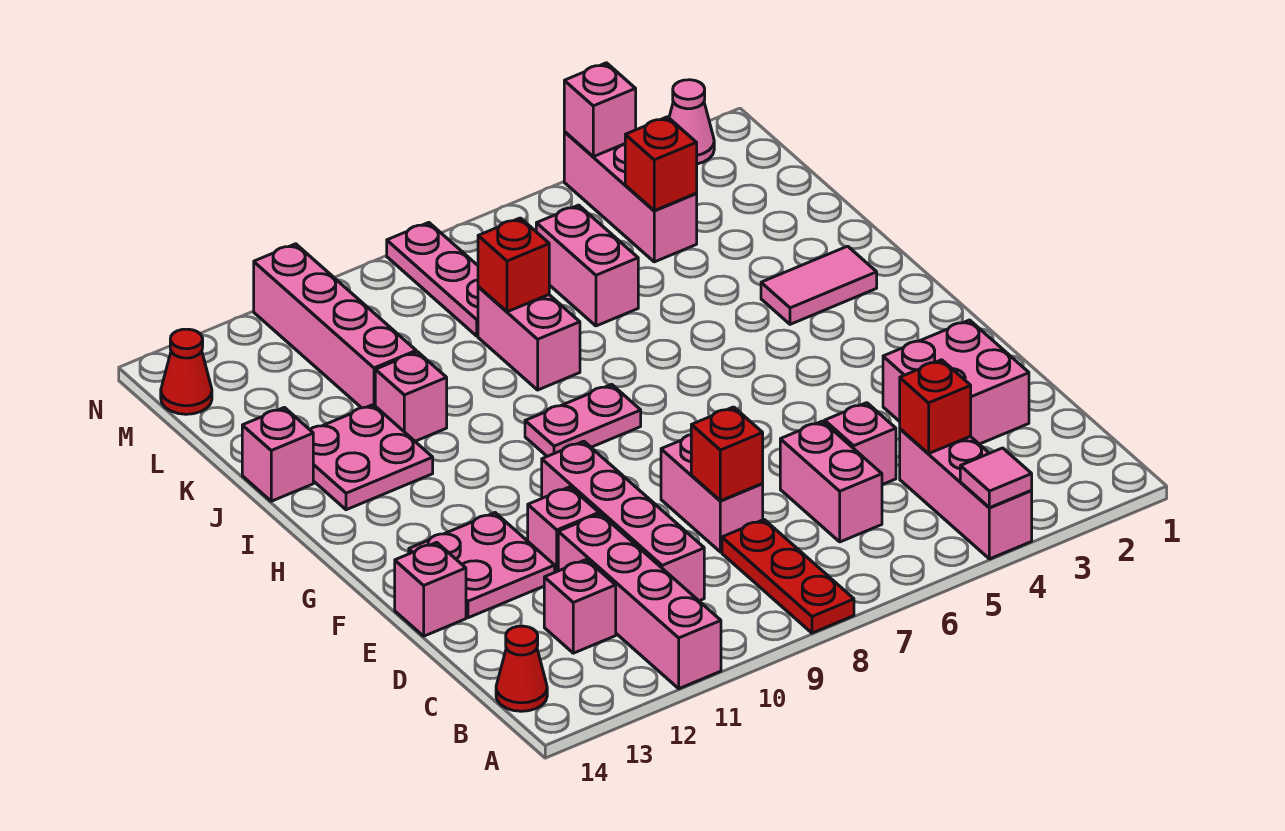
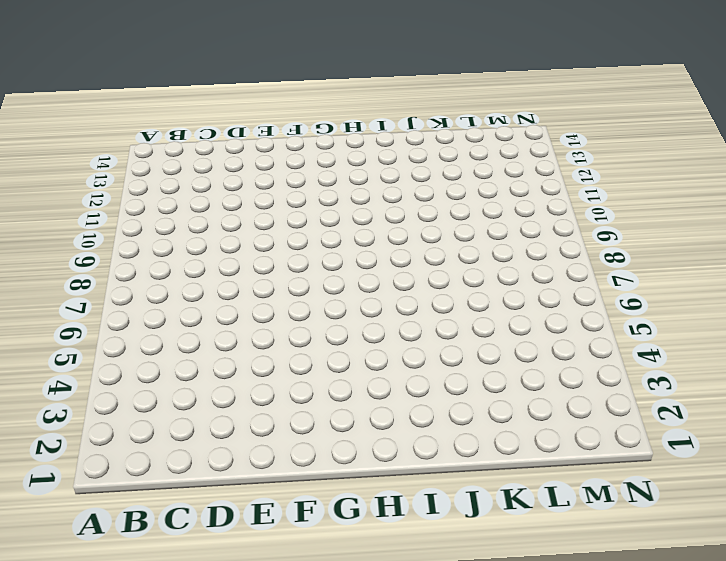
none -> pink 1x3 brick [900,429,1032,559]
none -> red 1x3 plate [722,520,854,633]
none -> pink 1x4 brick [558,514,721,689]
none -> red 1x1 cone [496,626,547,711]

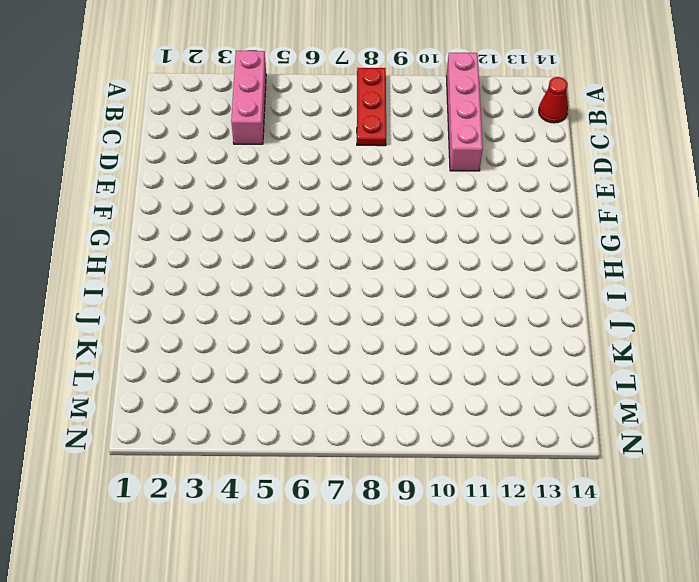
none -> pink 1x2 brick [780,421,882,542]
none -> pink 1x4 brick [542,441,704,601]
none -> pink 1x1 brick [544,559,616,653]
none -> pink 2x2 brick [883,320,1029,444]

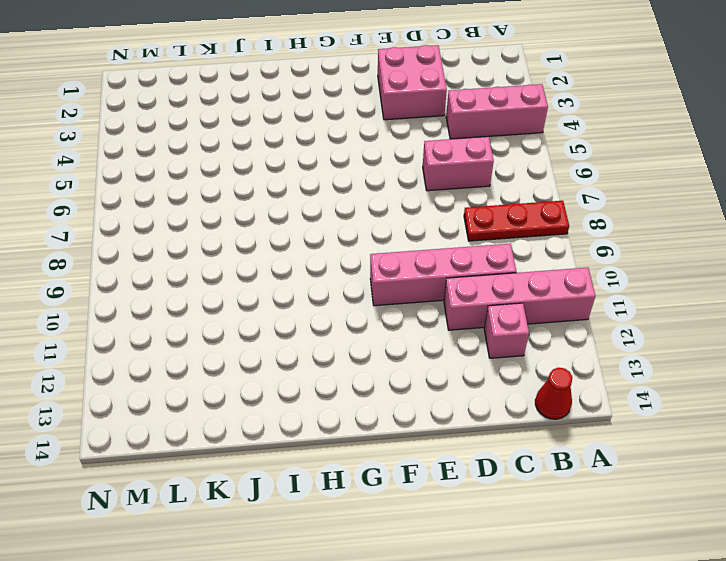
none -> pink 1x1 brick [825,403,896,485]
none -> pink 1x2 brick [661,435,763,552]
none -> pink 1x1 brick [528,487,599,572]
none -> pink 2x2 plate [409,513,555,618]

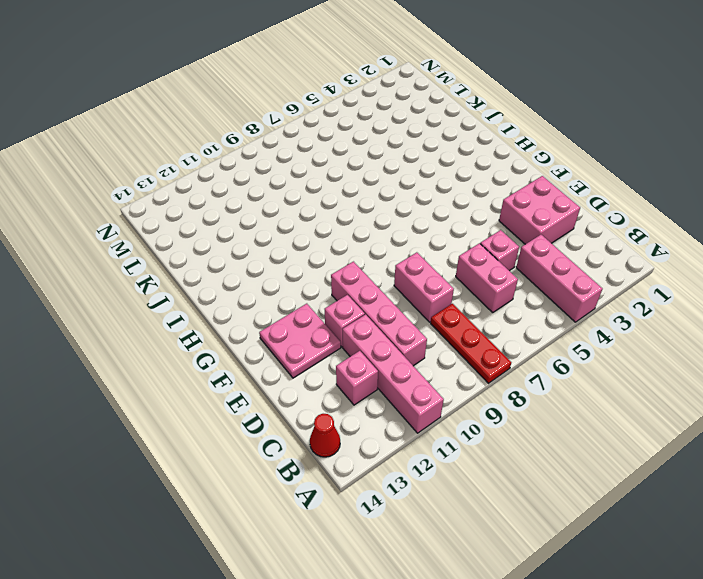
none -> pink 1x1 brick [395,542,466,636]
none -> pink 1x2 plate [525,384,641,456]
none -> pink 1x2 tile [761,246,877,324]
none -> pink 2x2 plate [310,405,433,510]

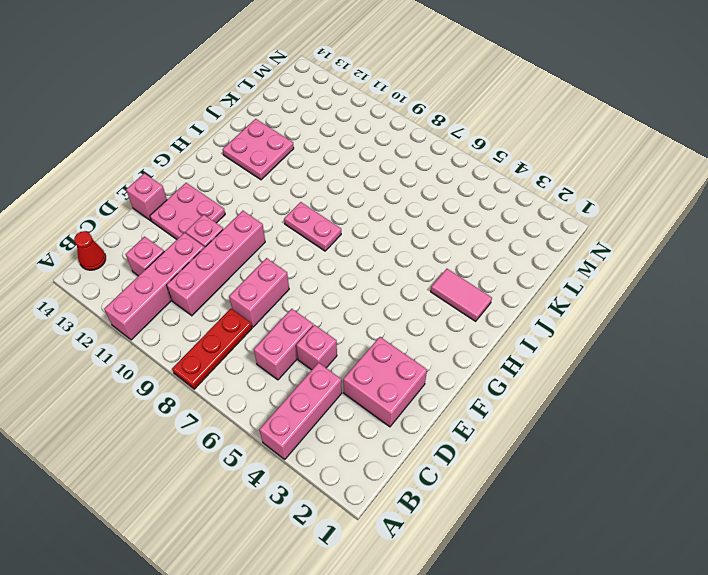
none -> pink 1x2 brick [478,287,580,390]
none -> pink 1x1 brick [375,352,447,441]
none -> pink 1x1 brick [242,407,313,501]
none -> pink 1x2 brick [536,205,638,326]

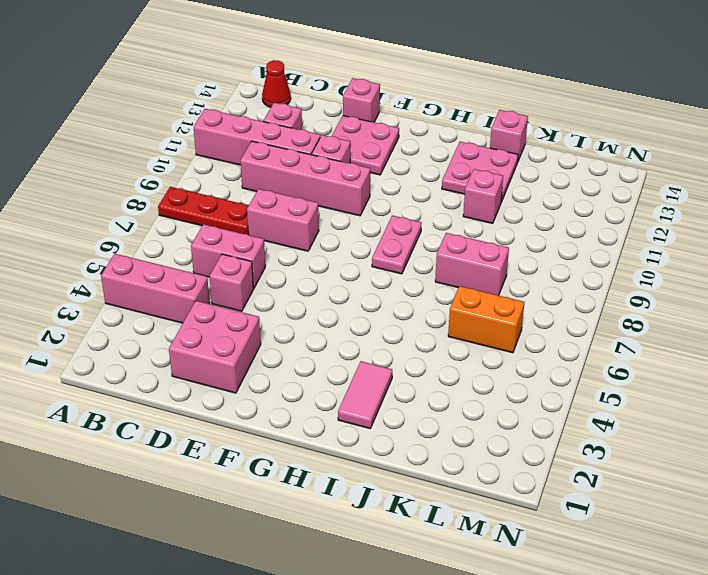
orange 1x2 brick [448,286,524,353] -> pink 1x2 brick [536,205,638,326]
none -> pink 1x4 brick [254,244,416,408]
none -> pink 1x3 brick [564,132,697,262]
none -> pink 1x3 plate [387,223,478,336]
none -> red 1x1 cone [161,329,212,414]

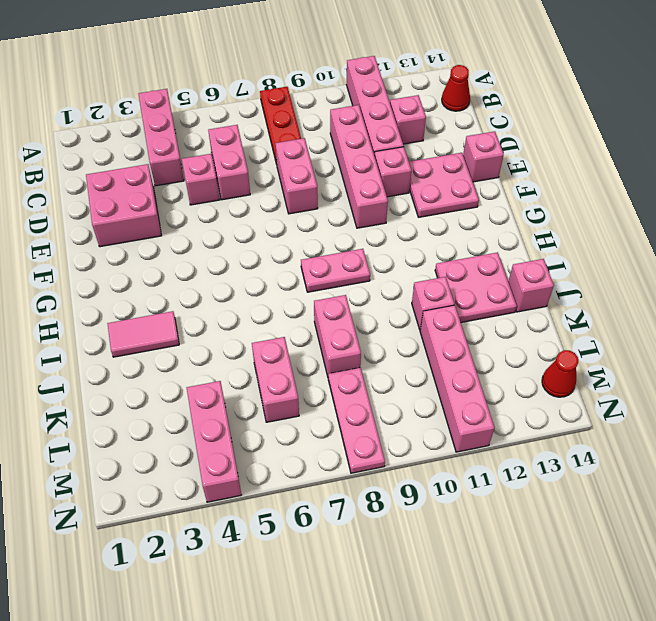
none -> pink 1x1 cone [669,80,714,164]
none -> pink 1x1 tile [960,448,1032,508]
none -> red 1x1 brick [900,360,971,454]
none -> red 1x1 brick [691,407,763,501]

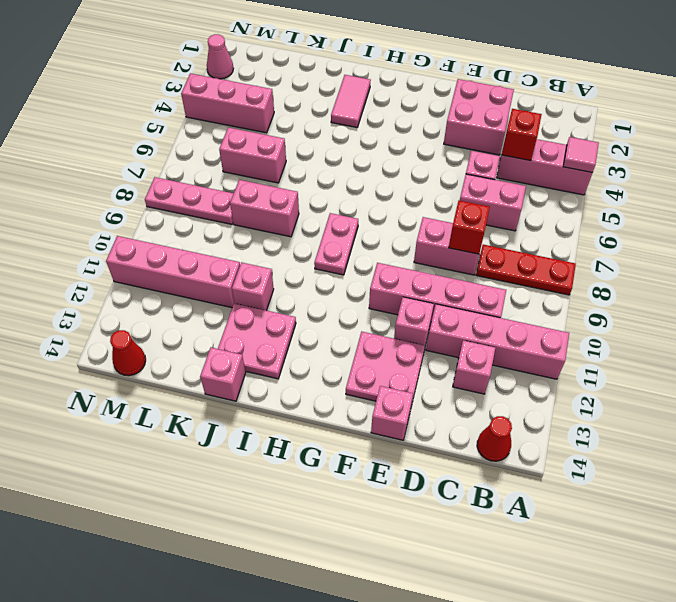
none -> red 1x1 brick [478,218,549,312]
none -> red 1x1 brick [625,117,697,211]
none -> pink 1x1 brick [564,63,636,157]

